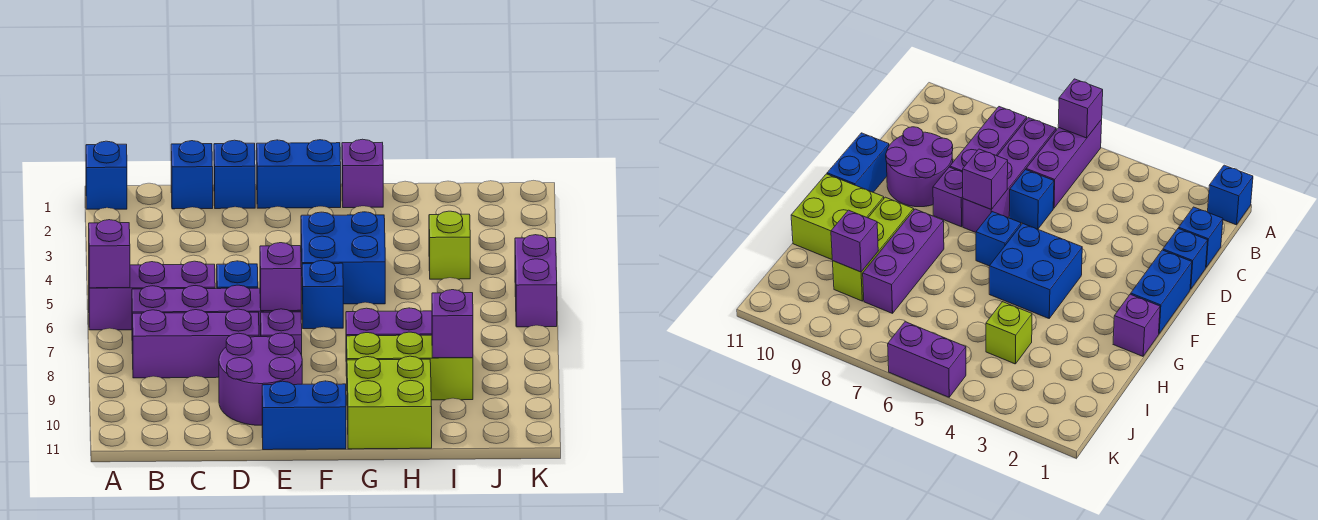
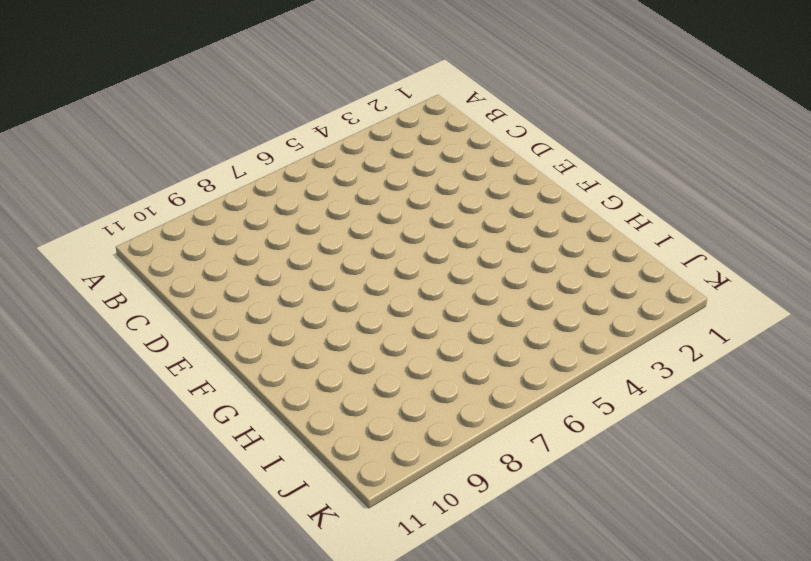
none -> blue 1x1 brick [86,141,127,209]
none -> purple 1x3 brick [89,261,215,330]
none -> purple 1x4 brick [132,285,301,354]

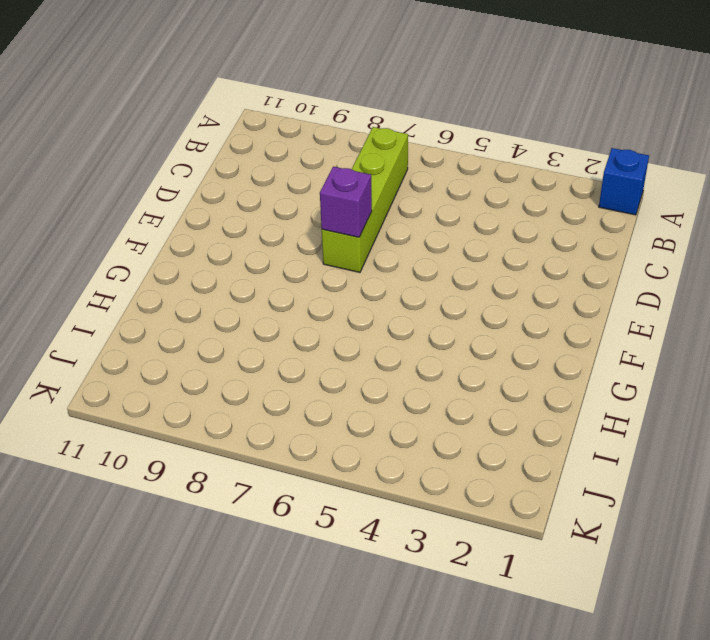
lime 1x4 brick [322,127,408,272] -> purple 1x4 brick [132,285,301,354]
none -> purple 1x3 brick [89,261,215,330]
none -> purple 1x3 brick [133,309,259,378]
none -> blue 1x1 brick [171,141,213,209]

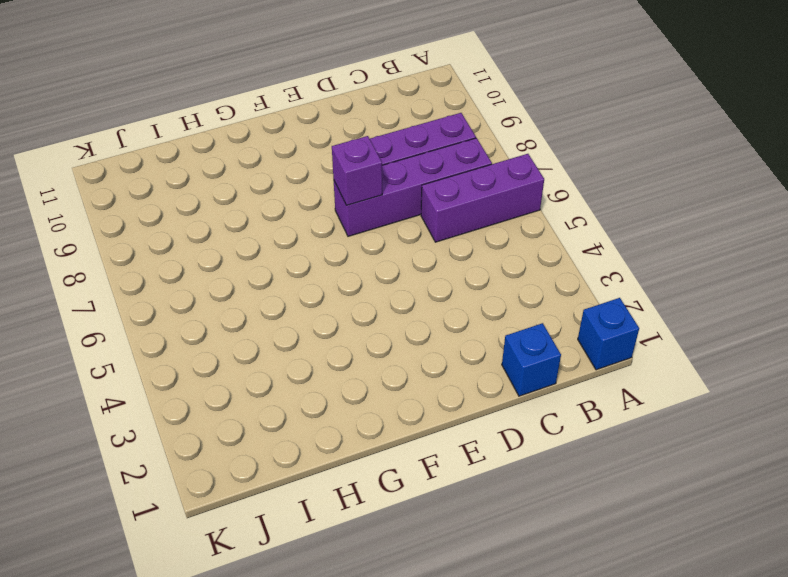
none -> blue 1x1 brick [214,140,255,209]
none -> blue 1x1 brick [217,261,258,289]
none -> purple 2x2 round brick [219,333,302,425]

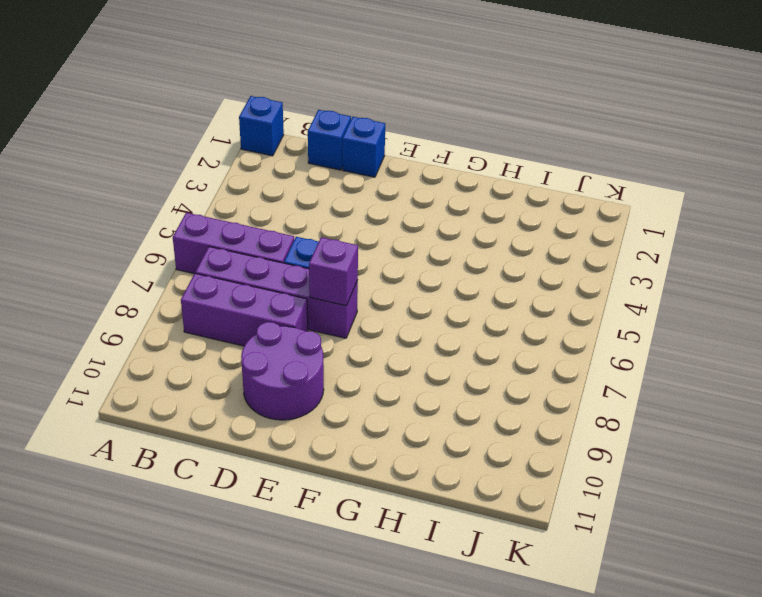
none -> blue 1x2 brick [257,140,341,208]
none -> purple 1x1 brick [261,309,302,355]
none -> blue 1x2 brick [262,381,346,450]

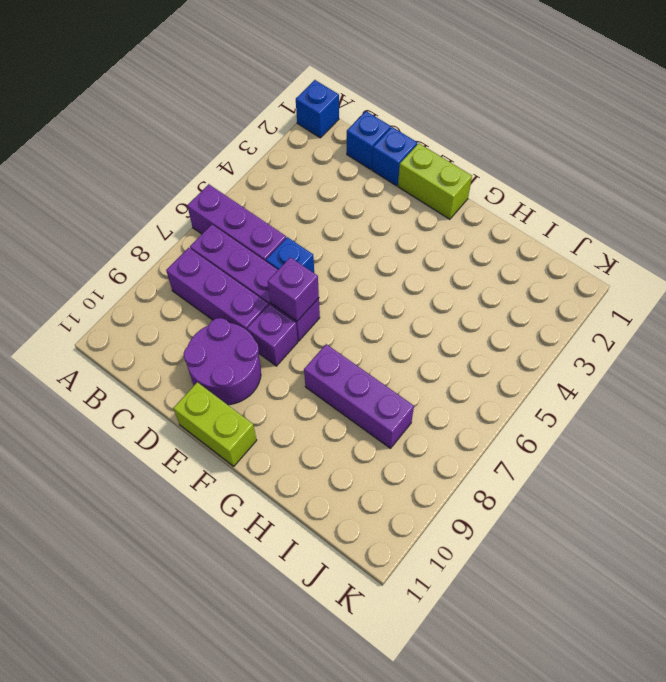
lime 1x2 brick [398,143,472,219] -> blue 1x2 brick [257,140,341,208]
lime 1x2 brick [173,382,257,466] -> blue 1x2 brick [262,381,346,450]
none -> blue 2x2 brick [301,212,385,304]
none -> blue 1x1 brick [302,260,343,329]
none -> purple 1x1 brick [342,139,383,208]

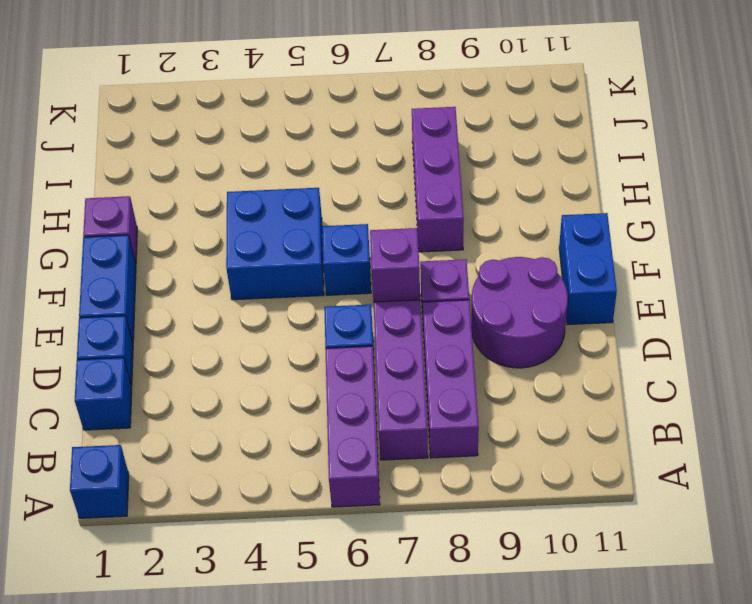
none -> lime 1x3 brick [347,332,473,400]
none -> lime 2x2 brick [347,356,432,449]
none -> lime 1x1 brick [429,211,470,279]

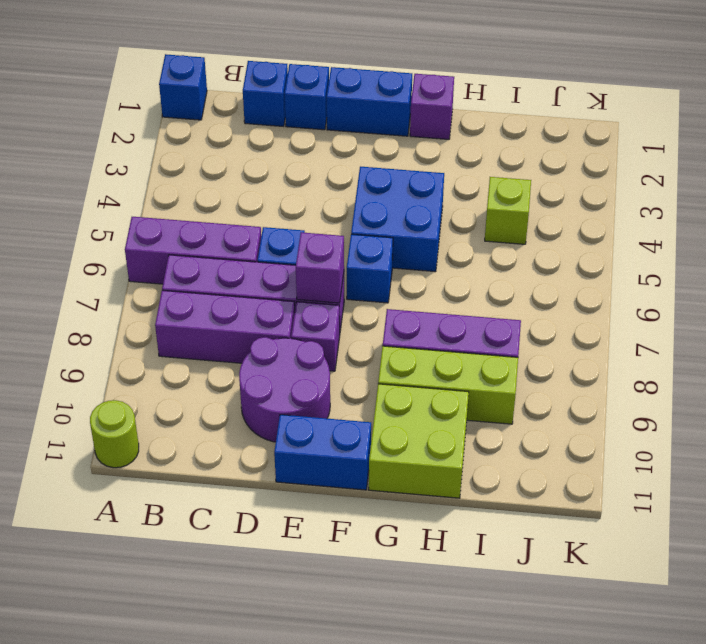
lime 1x1 round brick [90,400,139,468] -> none
none -> purple 1x2 brick [515,235,557,327]
none -> purple 1x1 brick [89,220,130,288]
none -> purple 1x1 brick [432,290,473,358]

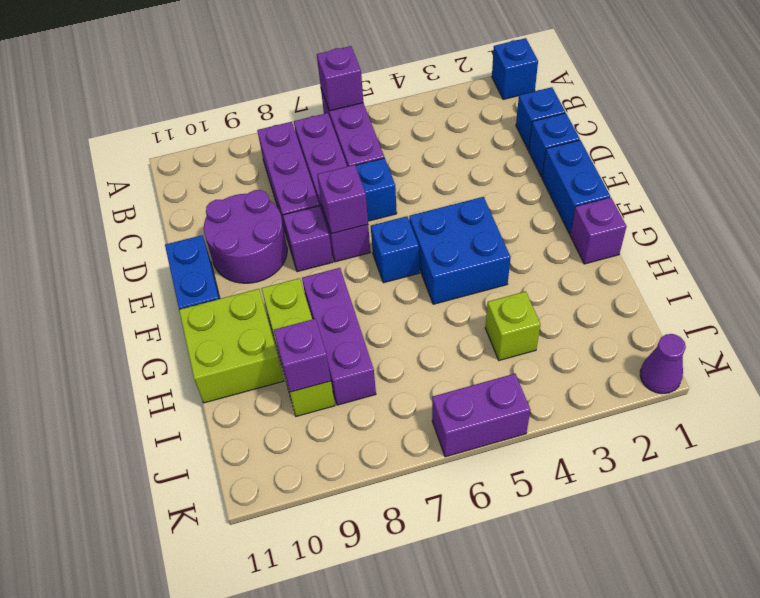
purple 1x1 cone [640,334,686,394] -> none

